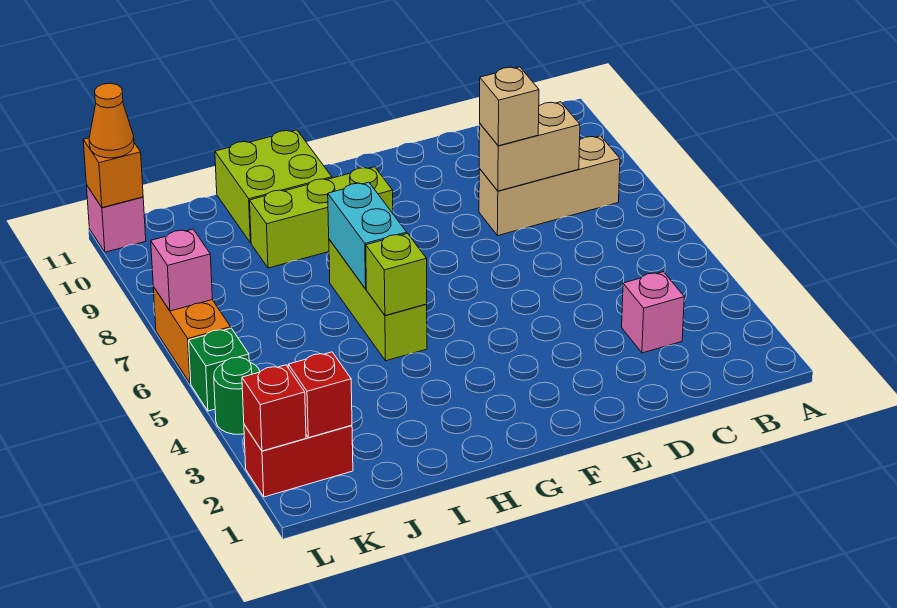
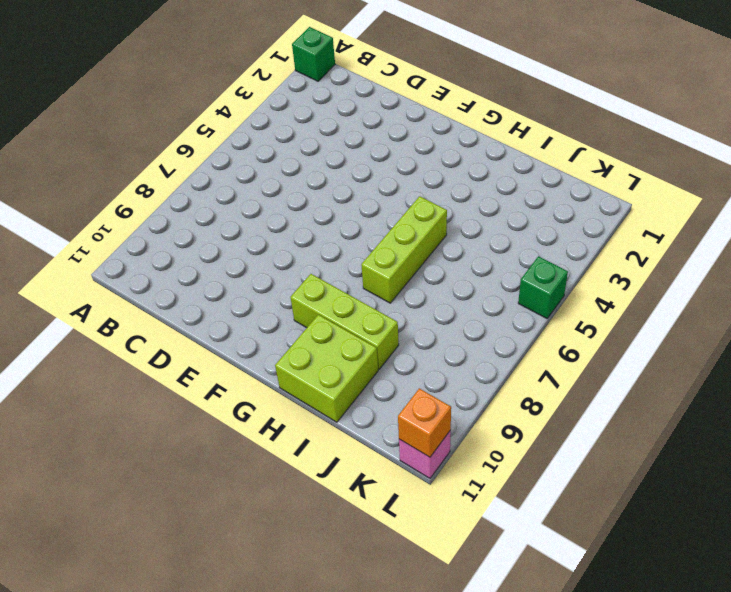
green 1x1 brick [292,27,335,81] -> none
none -> tan 1x3 brick [479,136,620,236]
none -> pink 1x1 brick [622,272,684,353]
none -> red 1x2 brick [244,425,353,497]

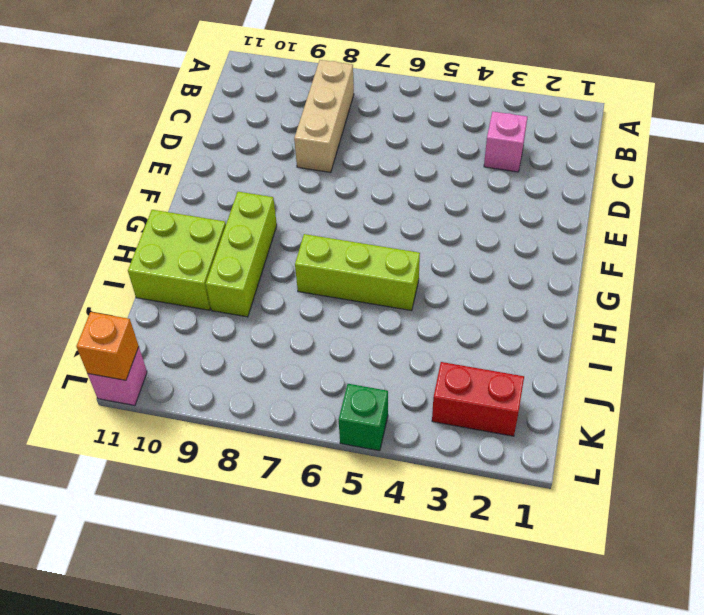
red 1x2 brick [432,362,524,436] -> red 1x2 brick turned to [244,425,353,497]
none -> green 1x1 round brick [214,357,260,434]
none -> orange 1x2 brick [153,287,231,383]
none -> tan 1x2 brick [479,102,580,191]

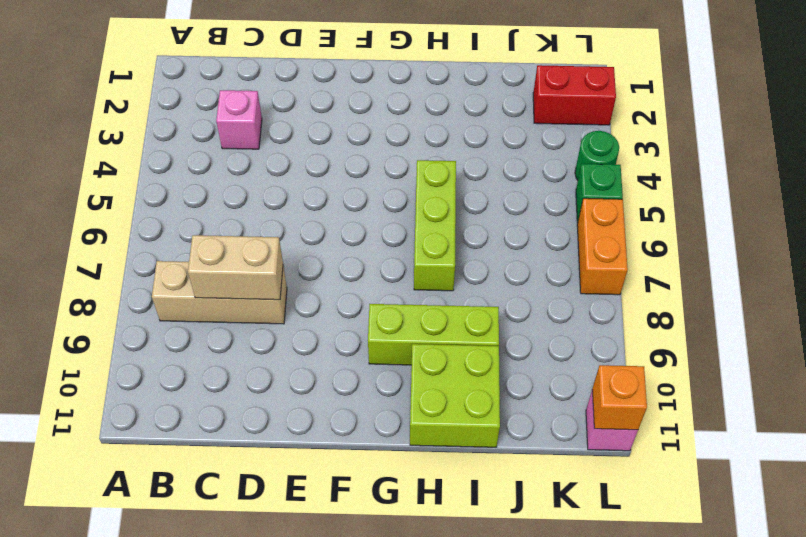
none -> lime 1x1 brick [366,234,427,315]
none -> cyan 1x2 brick [328,182,407,289]
none -> red 1x1 brick [288,352,352,438]

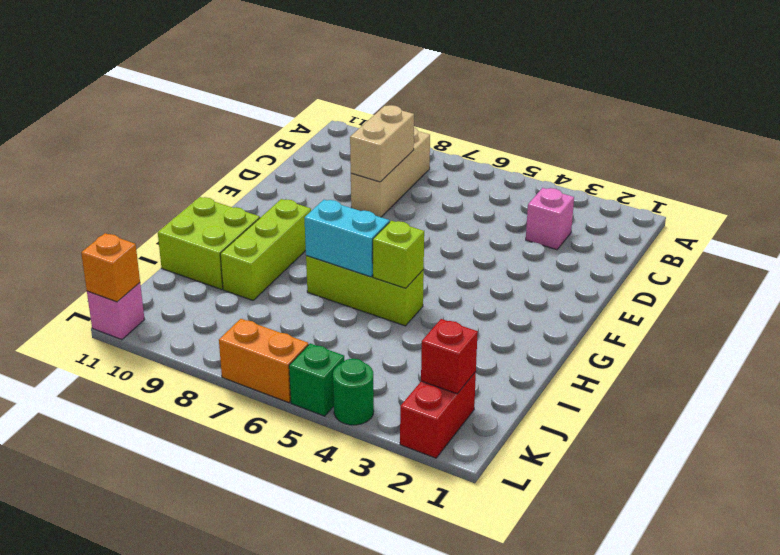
none -> red 1x1 brick [242,365,306,451]
none -> pink 1x1 brick [151,229,212,311]
none -> tan 1x1 brick [480,67,539,146]

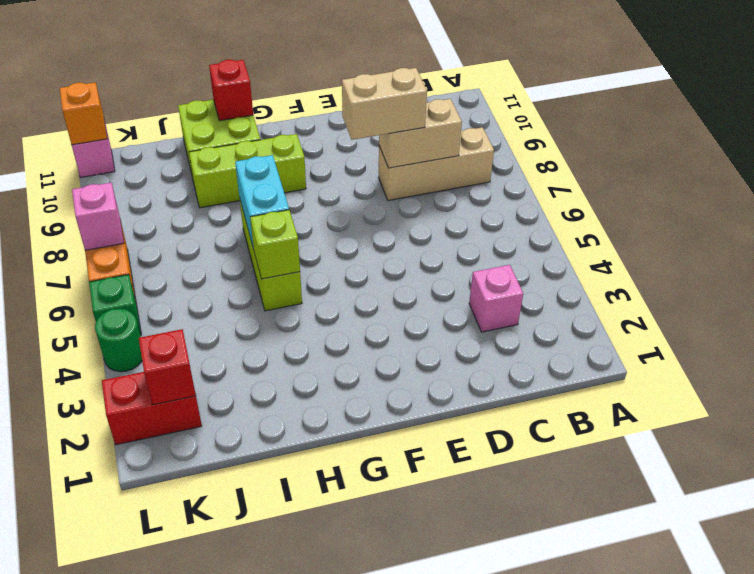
tan 1x2 brick [342,68,427,140] -> tan 1x1 brick [480,67,539,146]
red 1x1 brick [209,60,253,121] -> red 1x1 brick moved to [242,365,306,451]
none -> orange 1x1 cone [89,83,134,158]

